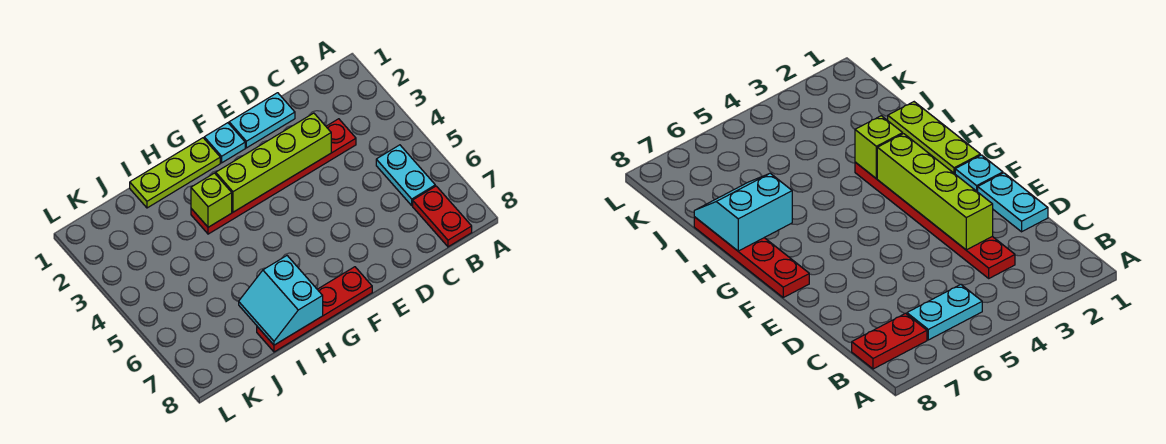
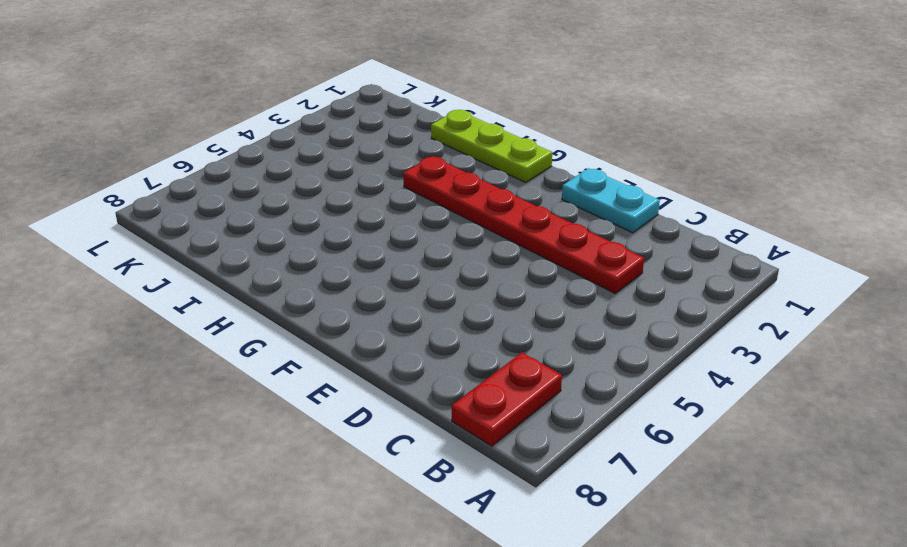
none -> cyan 1x2 plate [376,145,435,205]
none -> cyan 1x1 plate [204,123,245,163]

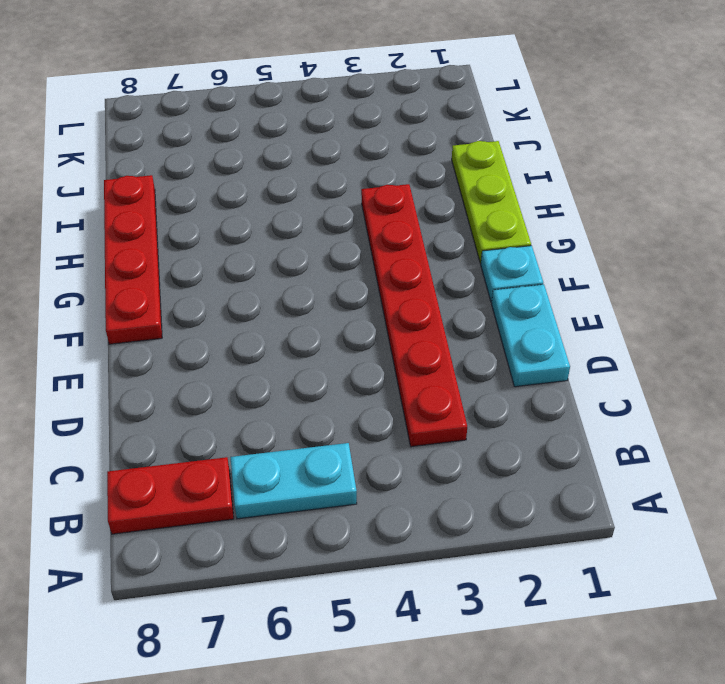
none -> lime 1x4 brick [216,113,331,212]
none -> lime 1x1 brick [191,173,232,227]

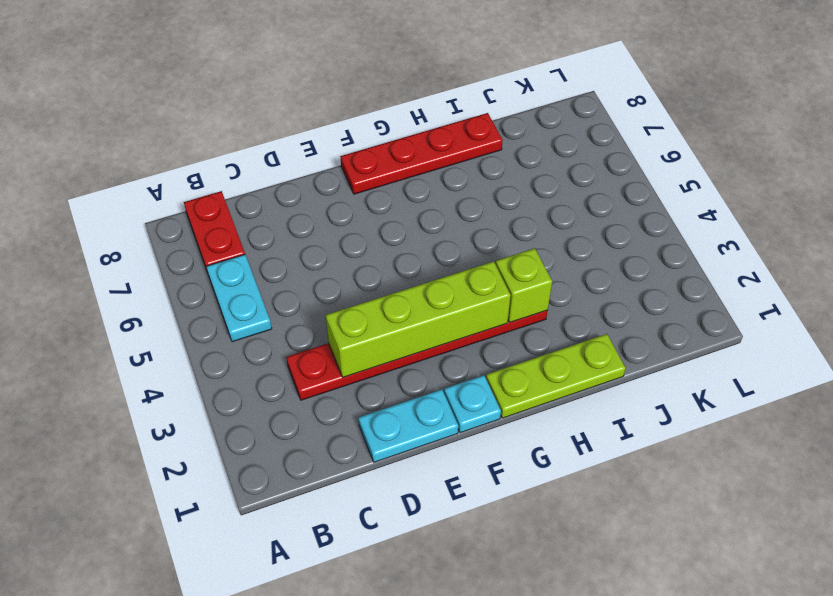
none -> cyan 2x2 slope [239,256,323,345]

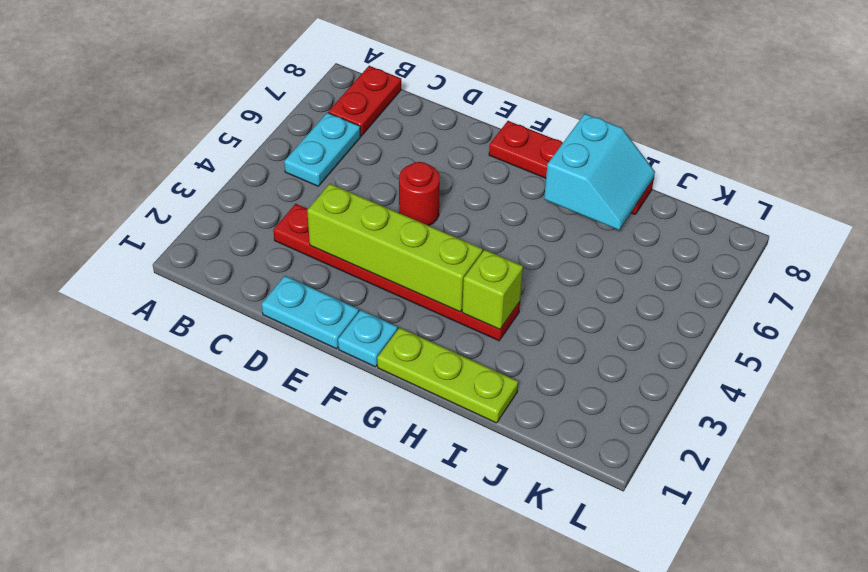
red 1x1 round brick [399,162,440,226] -> none

